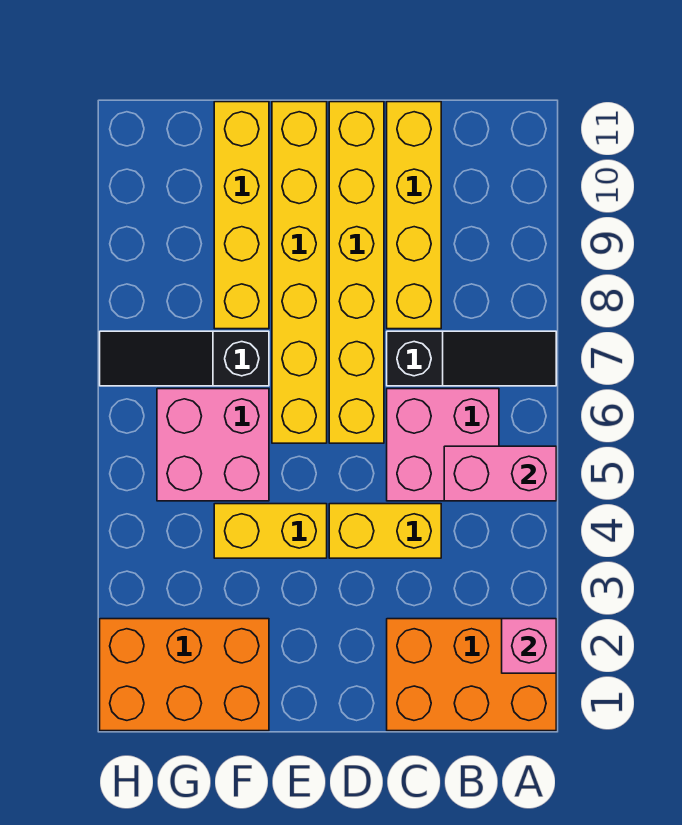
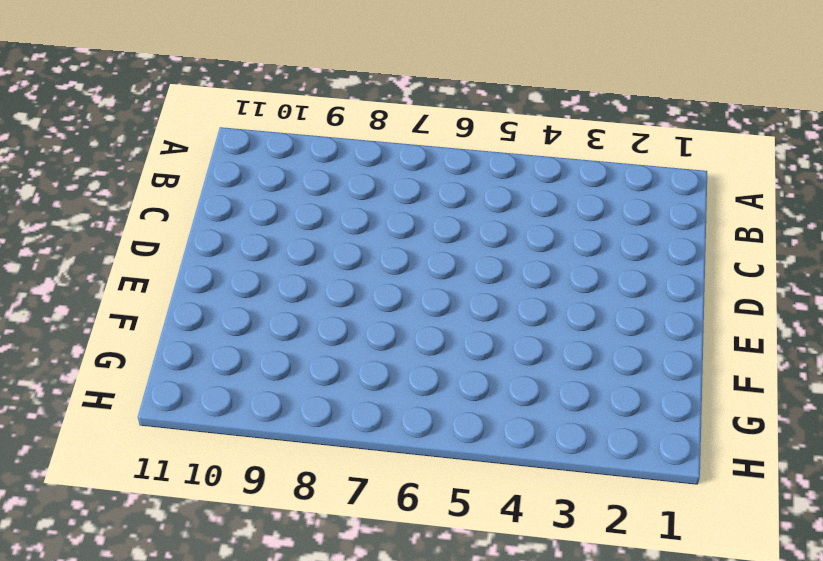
none -> orange 2x3 brick [387,619,556,731]
none -> black 1x3 slope [387,331,556,386]
none -> pink 2x2 brick [387,389,499,501]

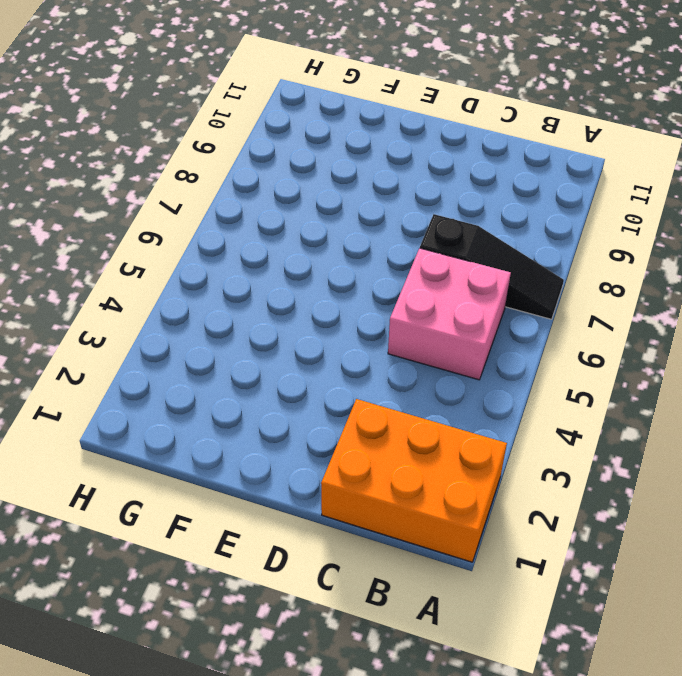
none -> yellow 1x2 brick [329,504,441,558]
none -> yellow 1x4 brick [387,102,441,329]
none -> yellow 1x6 brick [329,102,384,443]

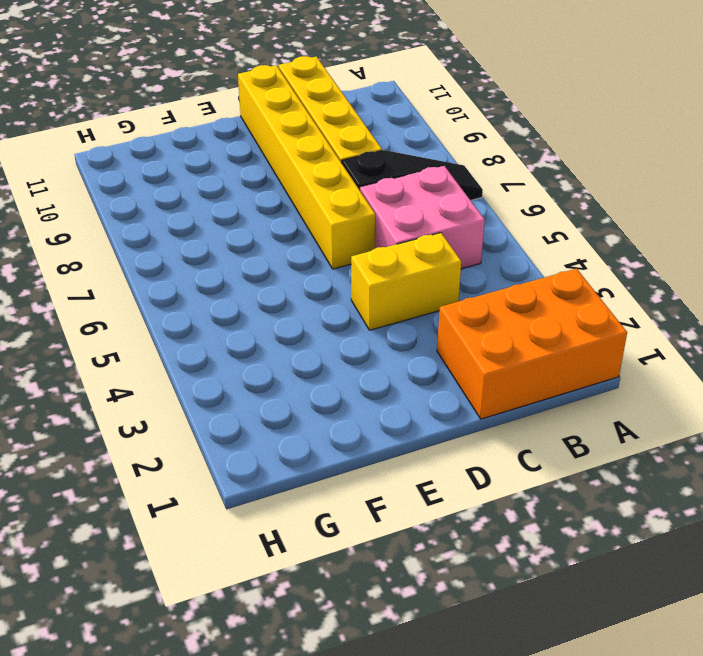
none -> yellow 1x2 brick [214,504,327,558]
none -> yellow 1x6 brick [272,102,327,443]
none -> orange 2x3 brick [100,619,269,731]

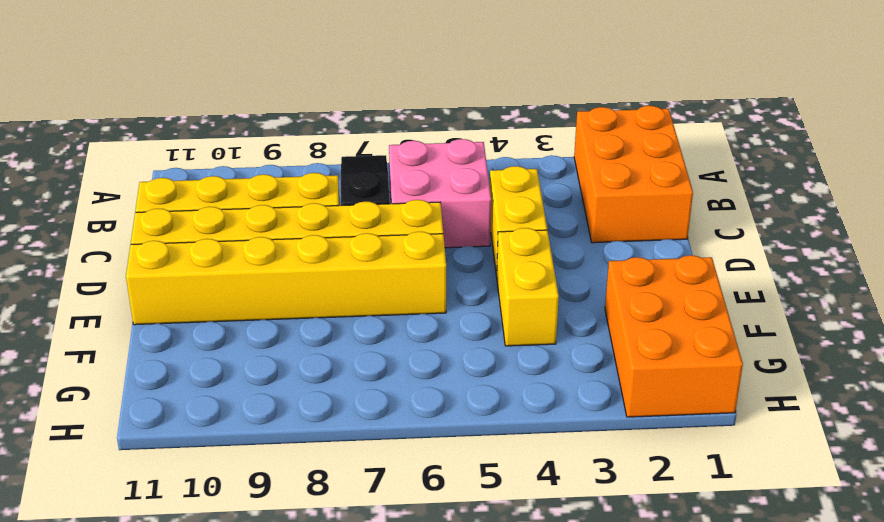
none -> pink 2x2 brick [157,389,269,501]
none -> black 1x3 slope [100,331,269,386]
none -> yellow 1x4 brick [214,102,269,329]

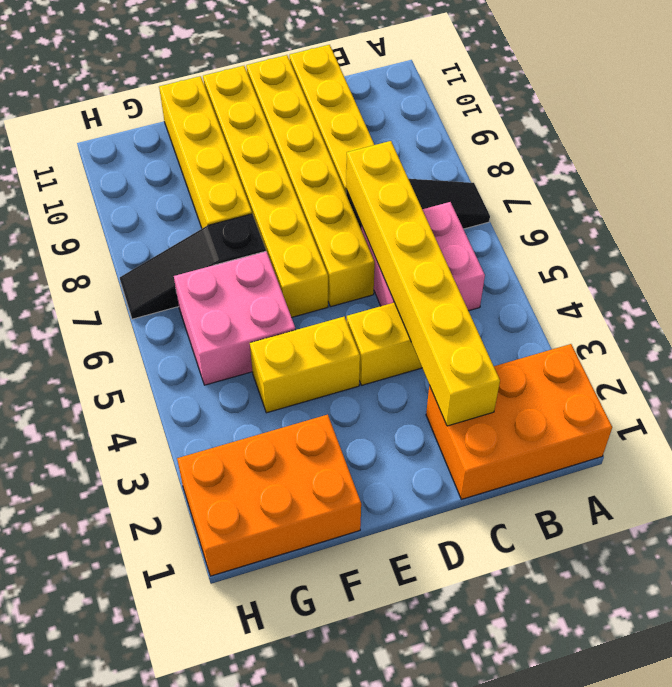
yellow 1x6 brick [346,141,500,426] -> none
none -> pink 1x1 brick [502,619,556,673]
none -> pink 1x2 brick [444,446,556,501]

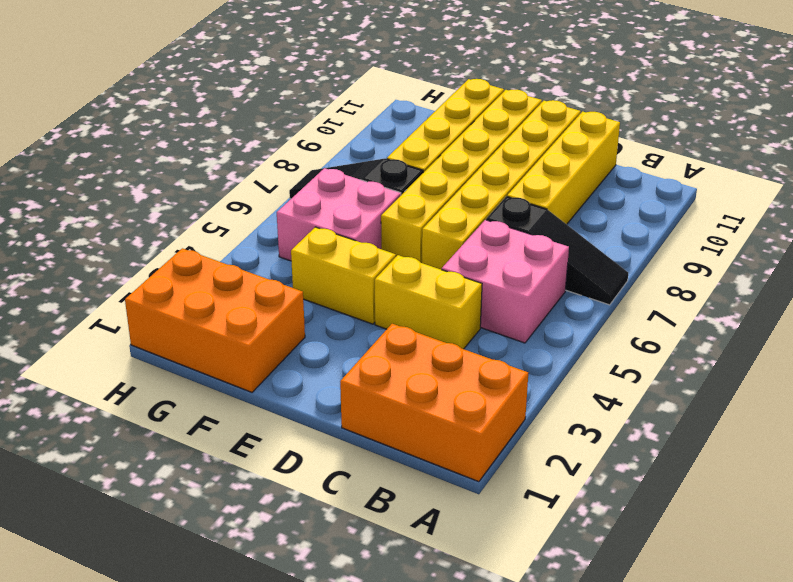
none -> pink 1x1 brick [502,619,556,673]
none -> pink 1x2 brick [444,446,556,501]

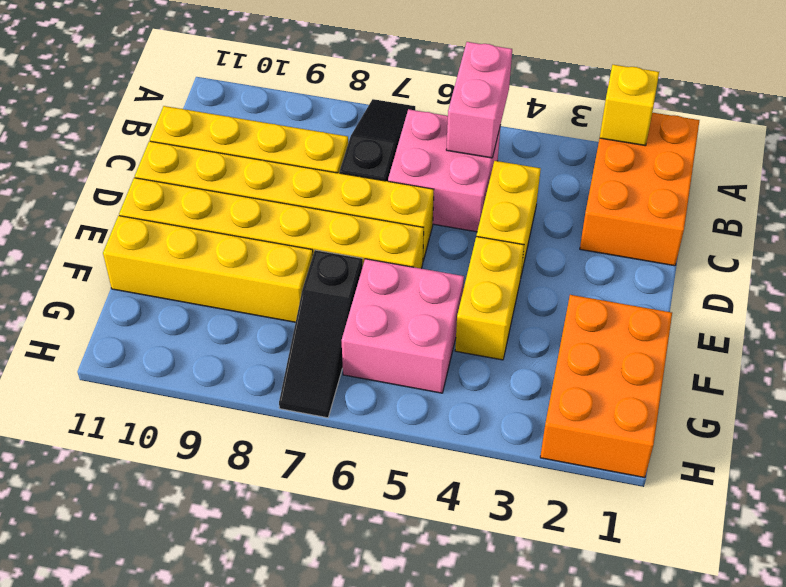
yellow 1x1 brick [600,65,659,146] -> pink 1x1 brick [502,619,556,673]

